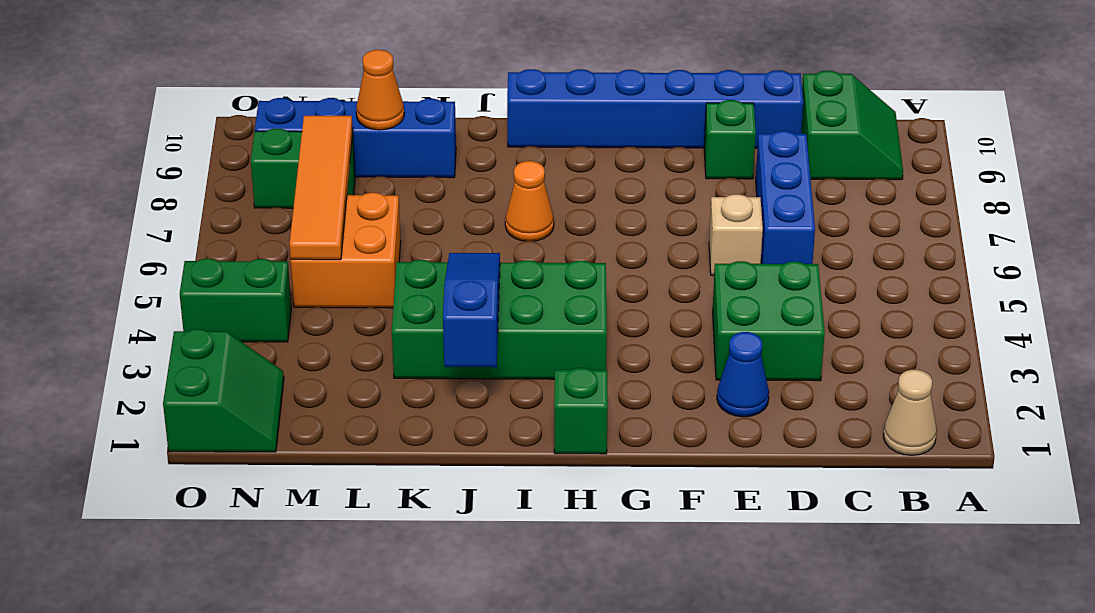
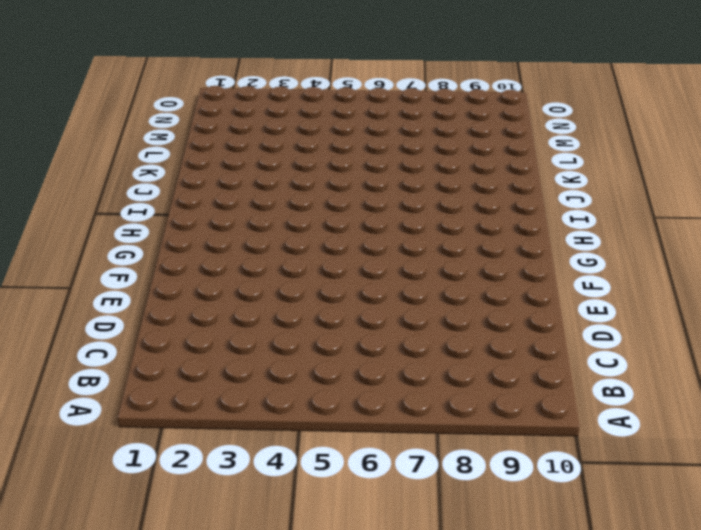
none -> tan 1x1 cone [884,370,937,455]
none -> green 2x2 slope [801,71,903,180]
none -> green 2x2 brick [713,261,825,381]

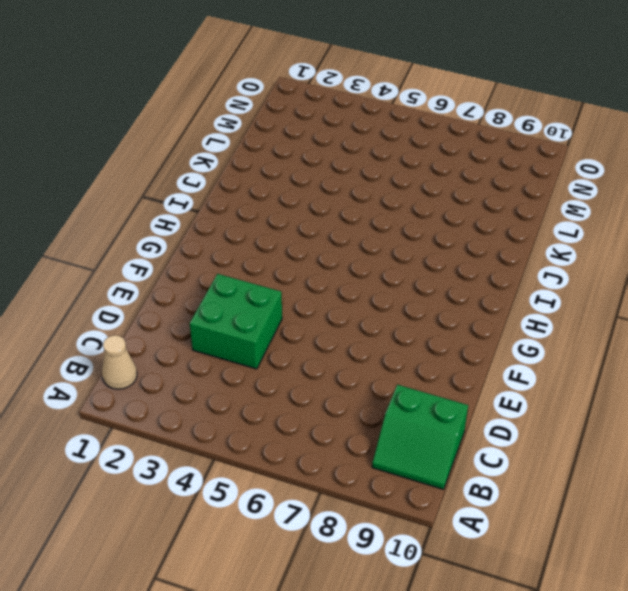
none -> blue 1x3 brick [756,131,815,264]
none -> blue 1x6 brick [507,69,803,148]
none -> blue 1x1 cone [717,332,769,417]

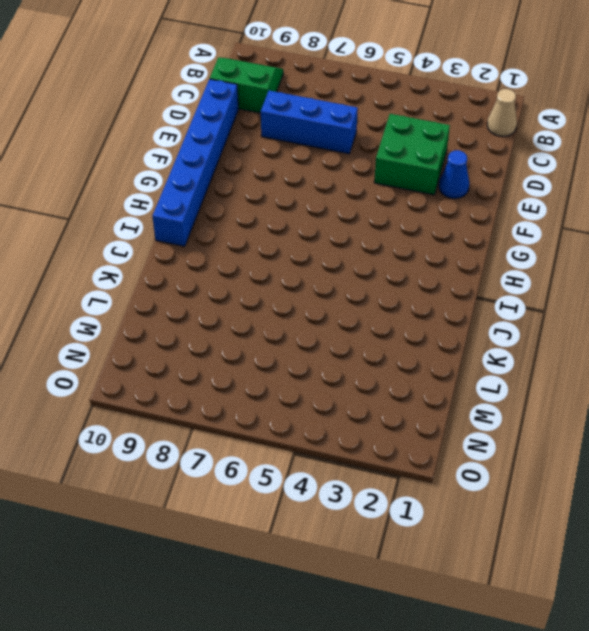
none -> tan 1x1 brick [709,194,763,276]
none -> green 1x1 brick [704,100,756,179]
none -> green 1x1 brick [554,368,608,454]

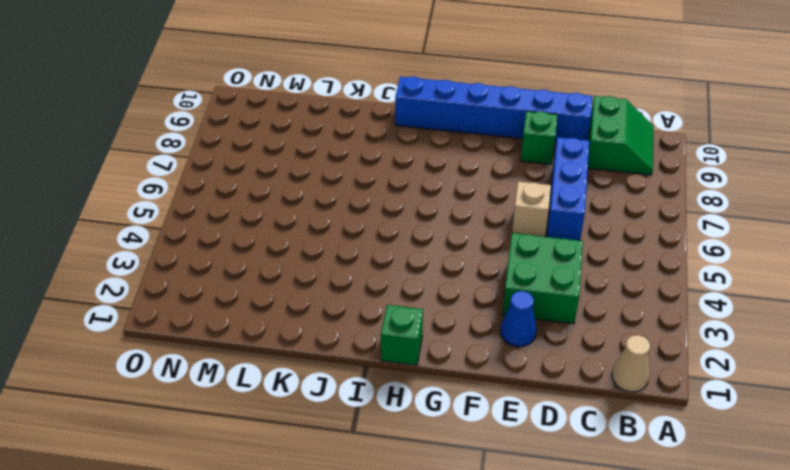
none -> green 2x4 brick [392,260,607,379]
none -> orange 1x1 cone [505,161,554,241]
none -> blue 1x4 brick [255,98,456,178]

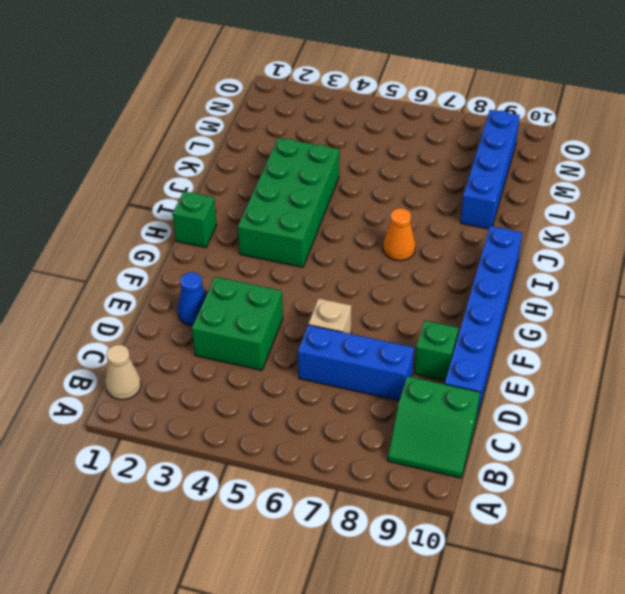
none -> orange 2x2 brick [291,193,401,308]
none -> green 1x2 brick [251,129,355,208]
none -> green 2x2 slope [163,329,284,452]

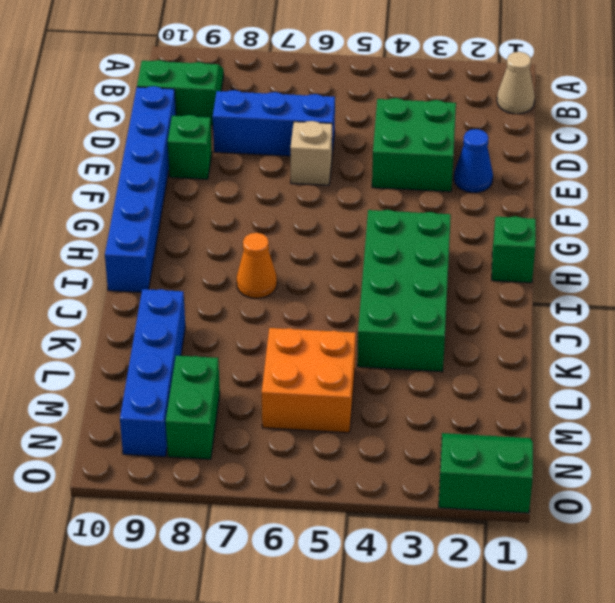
none -> green 1x2 brick [180,259,291,342]
none -> blue 1x3 slope [443,253,500,367]
none -> orange 1x1 cone [356,50,404,130]

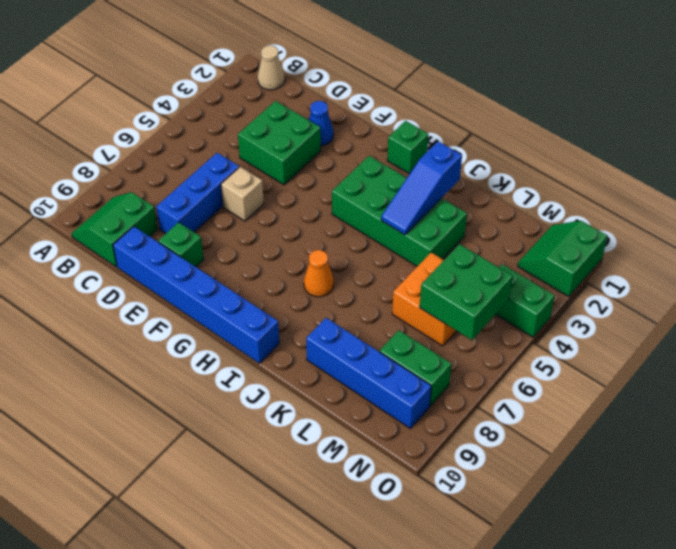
green 2x2 brick [420,244,513,340] -> orange 1x4 tile [290,116,353,260]
none -> orange 1x1 cone [356,50,404,130]

